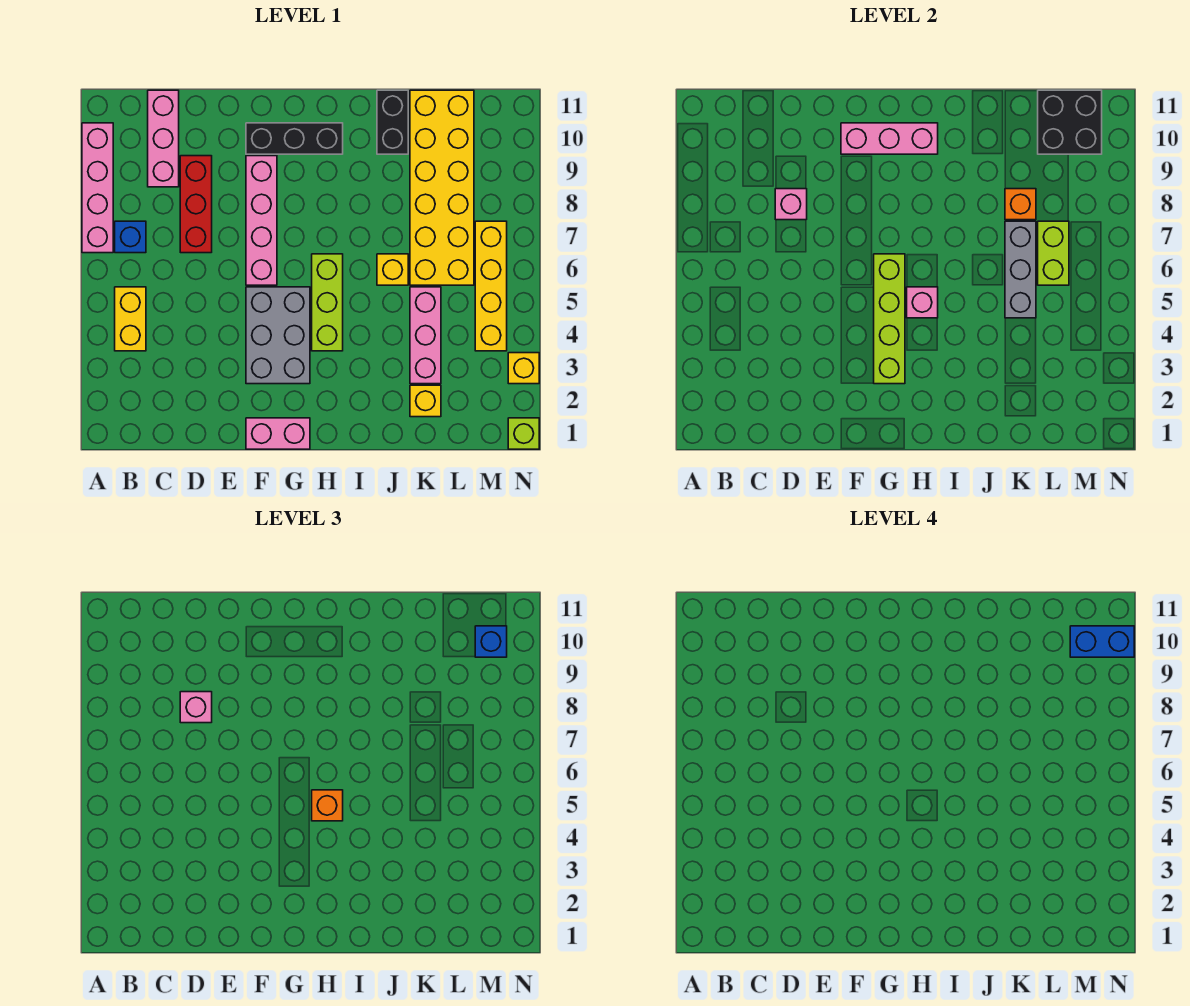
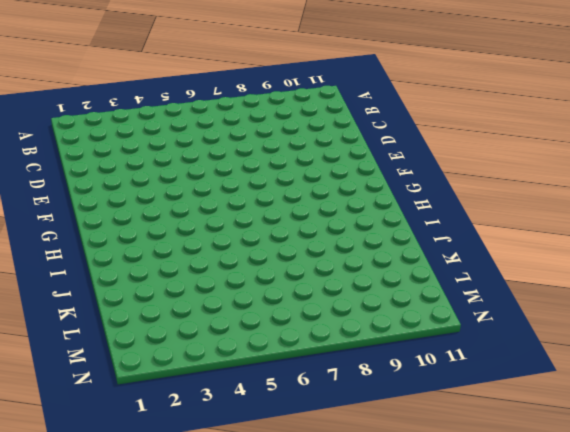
none -> pink 1x4 brick [82,123,113,253]
none -> yellow 1x2 brick [115,287,146,351]
none -> blue 1x1 brick [115,221,146,253]
none -> pink 1x3 brick [148,90,179,187]

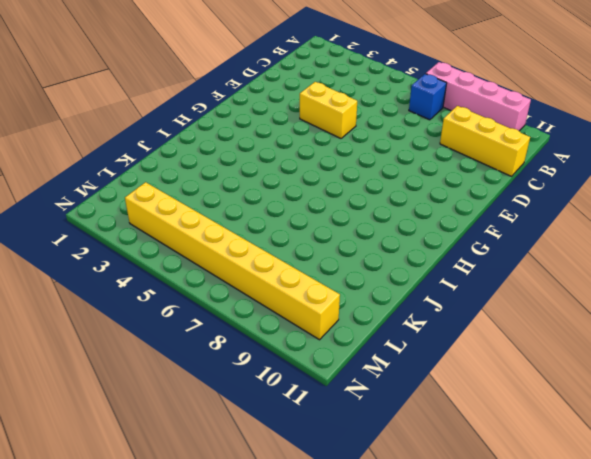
yellow 1x3 brick [440,106,530,176] -> pink 1x3 brick [148,90,179,187]
yellow 1x2 brick [300,82,357,138] -> yellow 1x2 brick moved to [115,287,146,351]
yellow 1x8 brick [125,182,340,340] -> yellow 1x4 brick [475,221,507,351]
none -> red 1x3 brick [180,156,212,253]
none -> pink 1x2 brick [246,418,310,449]
none -> grey 2x3 brick [246,287,310,384]
none -> pink 1x4 brick [246,156,277,285]

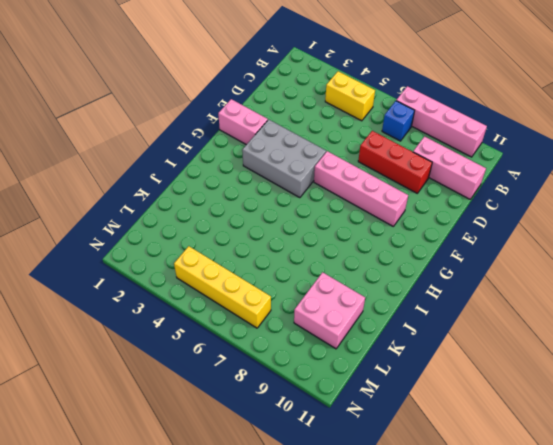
pink 1x2 brick [218,99,268,145] -> pink 1x2 brick turned to [246,418,310,449]
pink 2x2 brick [294,272,365,349] -> yellow 2x6 brick [410,90,474,285]
none -> black 1x3 brick [246,123,343,154]
none -> lime 1x3 brick [312,254,343,351]
none -> yellow 1x1 brick [377,254,408,285]
none -> black 1x2 brick [377,90,408,154]

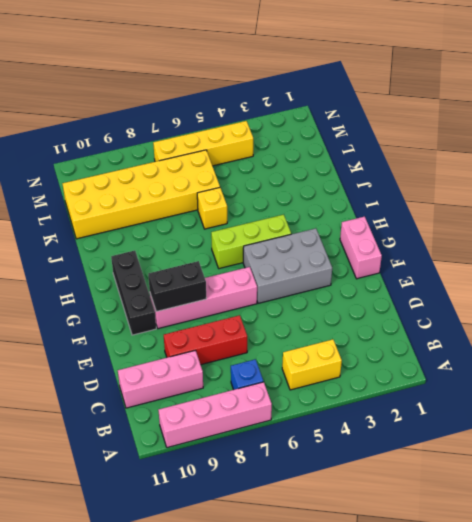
black 1x2 brick [148,261,206,311] -> black 1x2 brick moved to [377,90,408,154]
none -> yellow 1x1 brick [410,385,441,417]
none -> pink 1x3 brick [410,287,441,384]
none -> lime 1x1 brick [508,418,539,449]
none -> yellow 1x1 brick [508,353,539,384]

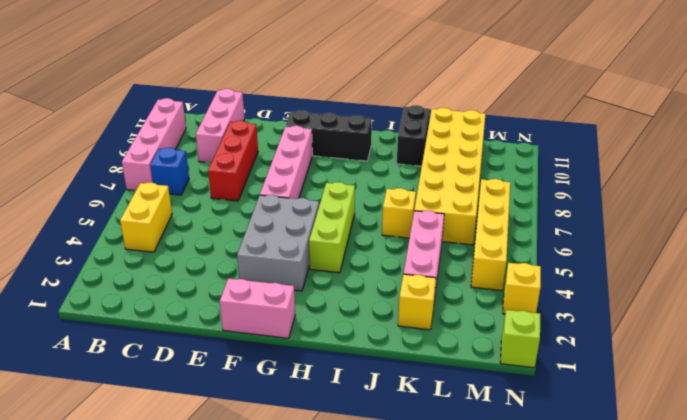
none -> pink 1x1 brick [775,189,807,220]
none -> pink 1x3 brick [841,123,938,154]
none -> lime 1x4 brick [874,254,905,384]
none -> pink 1x1 brick [907,287,938,318]

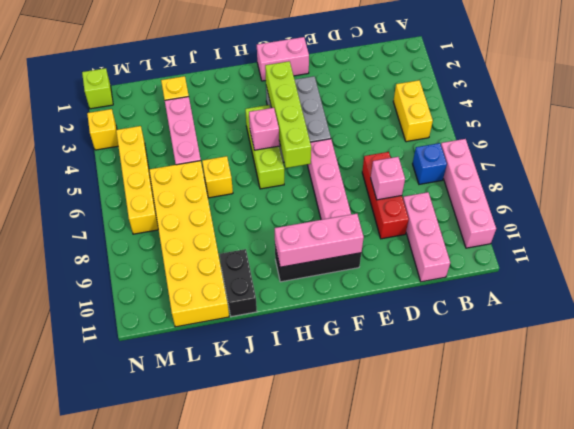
none -> grey 1x3 brick [1005,221,1036,318]
none -> orange 1x1 brick [1005,189,1036,220]
none -> lime 1x2 brick [1038,221,1069,285]
none -> black 2x2 brick [1038,90,1102,154]

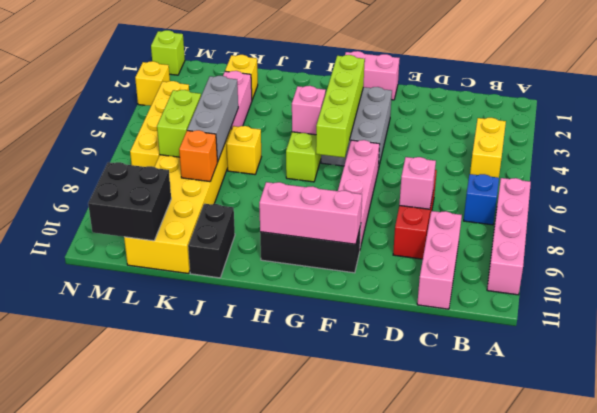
none -> pink 1x1 brick [180,692,212,723]
none -> orange 1x1 brick [312,790,343,821]
none -> blue 1x1 brick [475,626,507,657]
none -> blue 1x2 brick [1070,626,1134,657]

